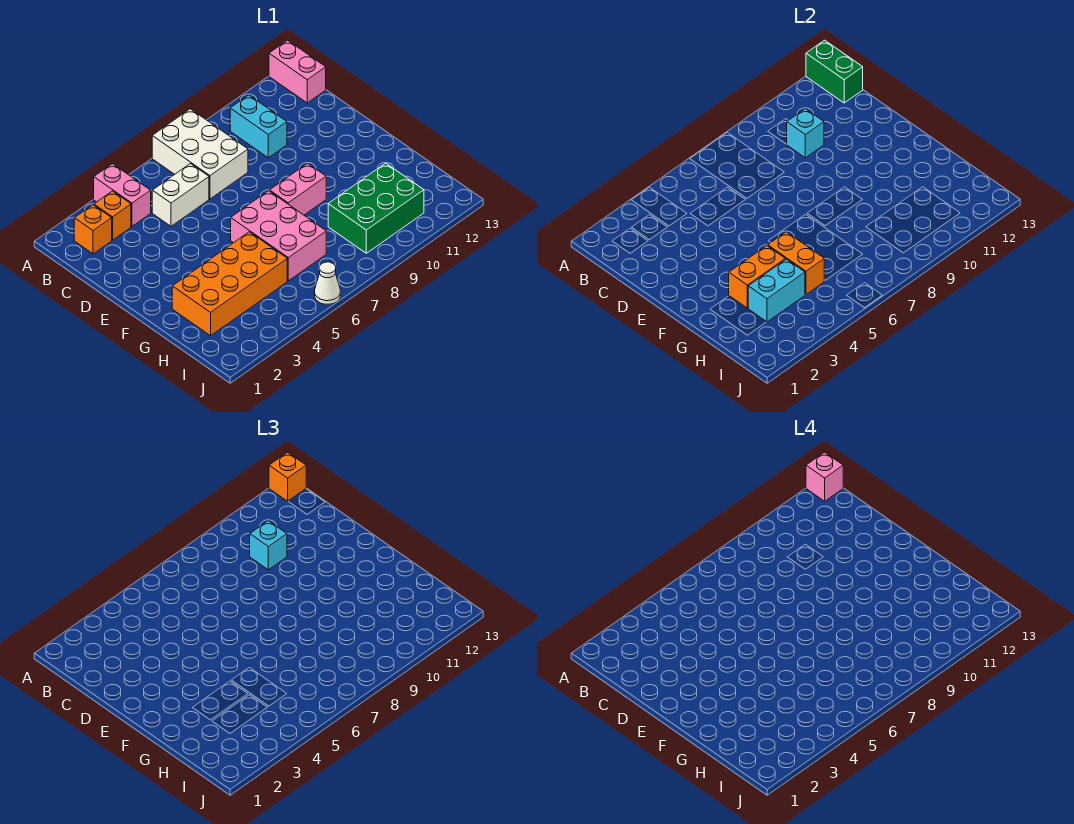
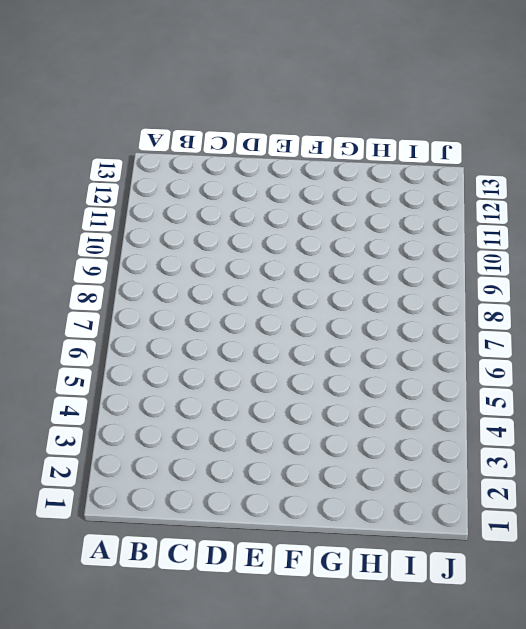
none -> pink 1x2 brick [94,164,151,226]
none -> white 2x3 brick [152,109,248,199]
none -> pink 1x2 brick [269,40,326,103]

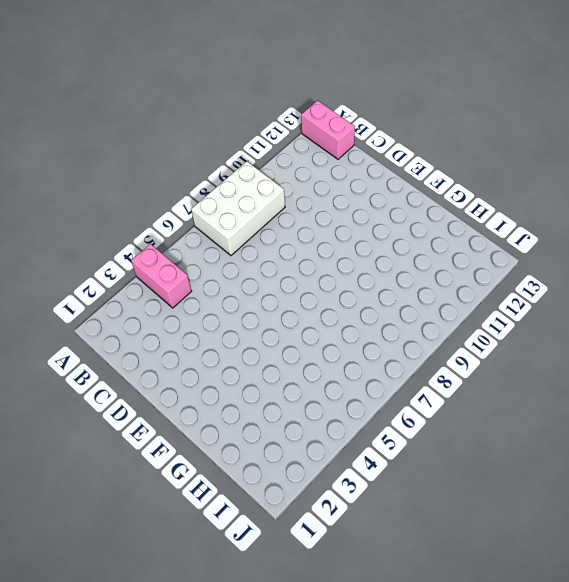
white 2x3 brick [191,161,285,255] -> white 2x3 brick turned to [152,109,248,199]
none -> orange 1x1 brick [74,205,112,254]
none -> orange 1x1 brick [94,191,131,240]
none -> cyan 1x2 brick [230,95,287,158]

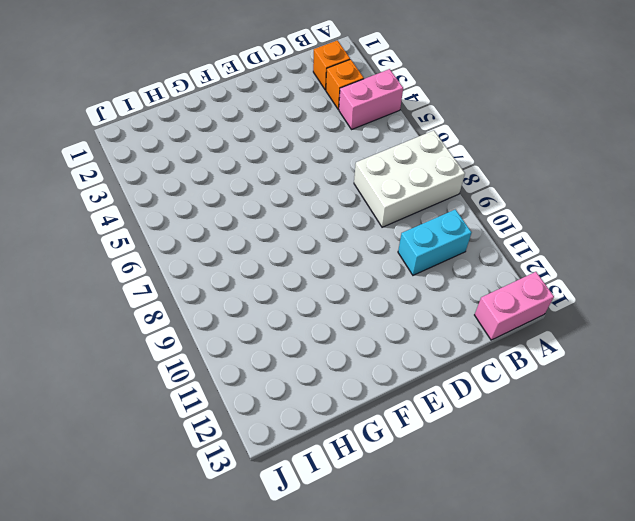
none -> white 1x2 brick [152,164,209,226]
none -> pink 2x3 brick [231,191,326,281]
none -> pink 1x2 brick [270,163,326,215]

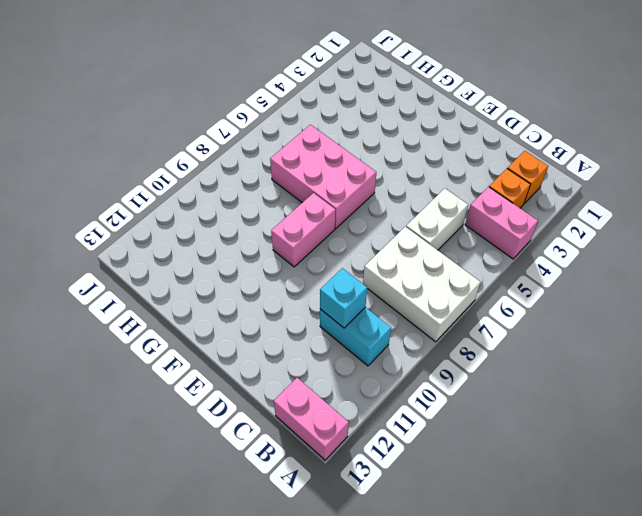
none -> orange 2x4 brick [172,232,287,336]
none -> green 2x3 brick [328,163,424,253]
none -> white 1x1 cone [315,262,340,304]

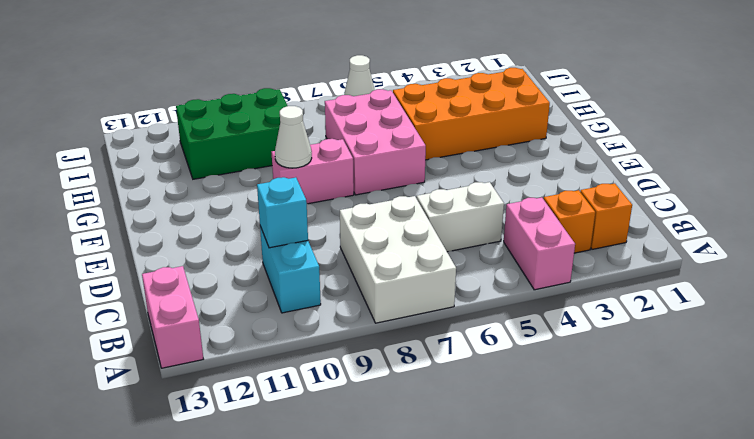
white 1x1 cone [275,106,312,168] -> none
none -> green 1x2 brick [806,40,863,103]
none -> orange 1x2 brick [729,246,785,308]
none -> orange 1x2 brick [768,232,824,295]

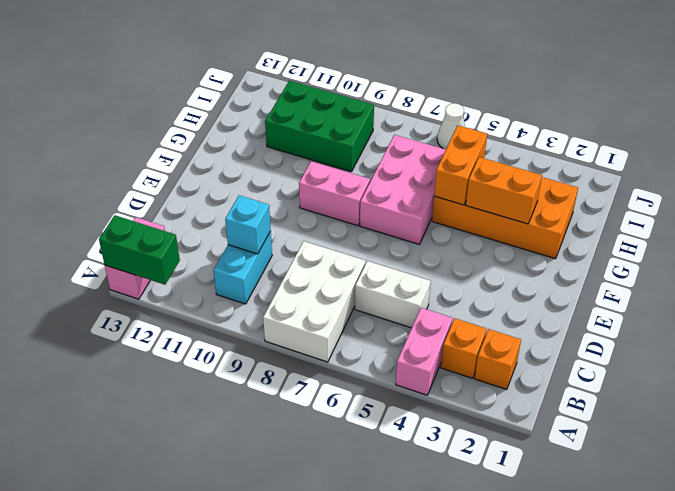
green 1x2 brick [99,215,180,285] -> green 1x2 brick turned to [806,40,863,103]
none -> cyan 1x2 brick [748,259,805,322]
none -> orange 1x1 brick [269,452,306,501]
none -> cyan 1x1 brick [250,521,287,570]

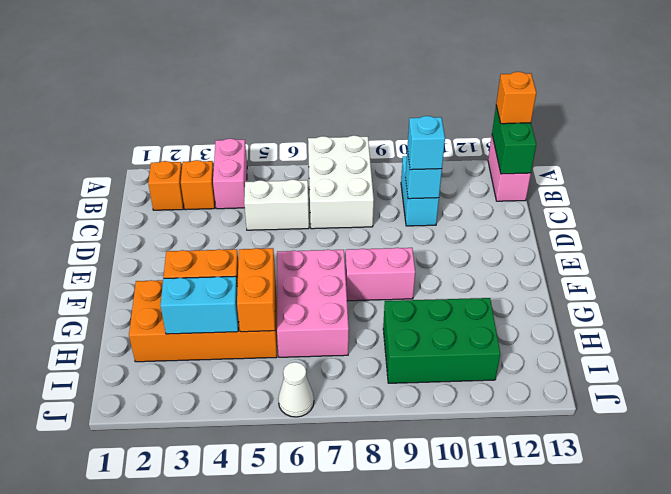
none -> pink 1x1 brick [806,452,843,501]

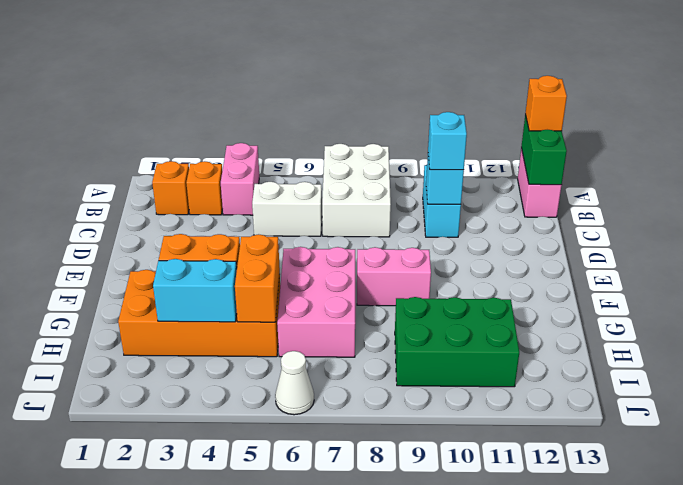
none -> pink 1x1 brick [806,452,843,501]

